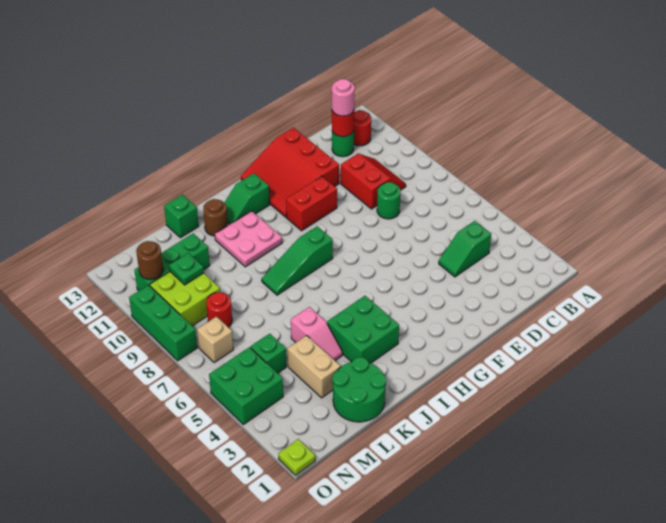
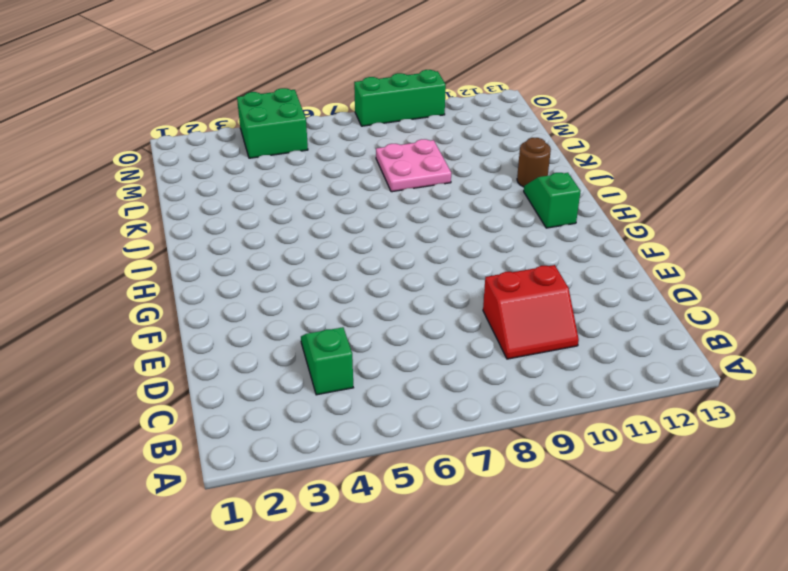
pink 2x2 plate [376,139,451,192] -> pink 2x2 plate moved to [215,211,282,267]
none -> red 1x1 round brick [354,110,371,146]
none -> green 1x1 round brick [332,131,354,157]
none -> green 1x1 round brick [377,182,401,219]

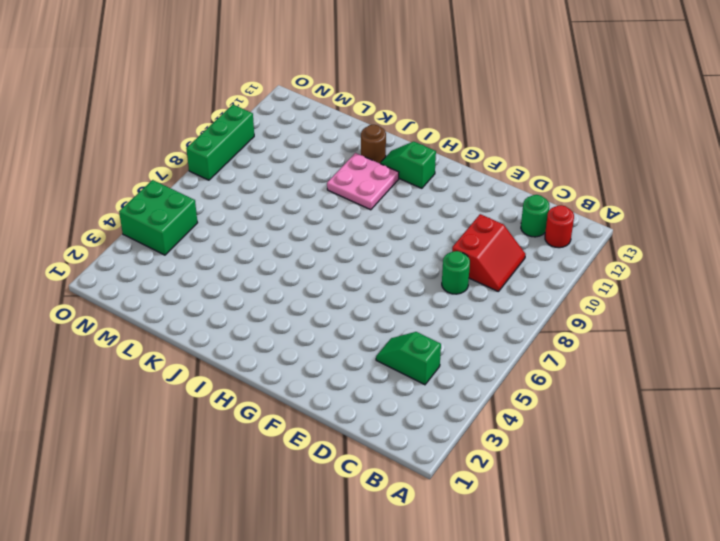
none -> red 3x3 slope [241,128,339,217]
none -> red 1x2 brick [286,176,337,231]
none -> green 1x3 slope [262,226,333,295]

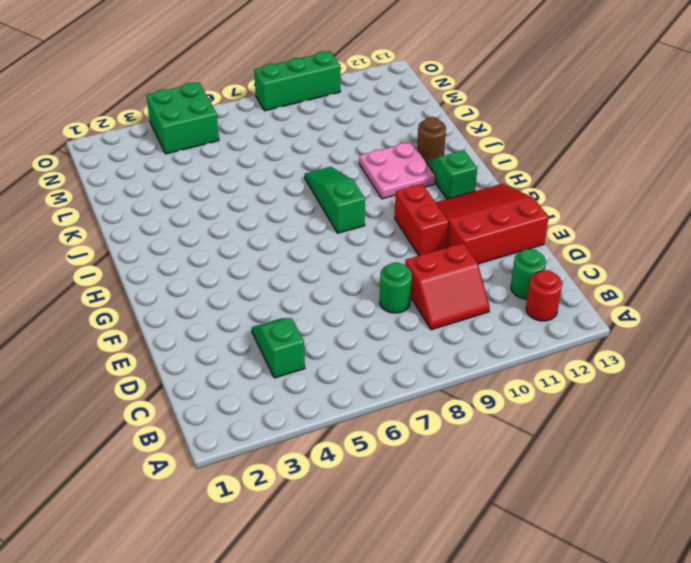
none -> green 2x2 brick [327,296,399,363]
none -> green 2x2 round brick [332,357,386,422]
none -> pink 1x2 slope [291,307,343,361]

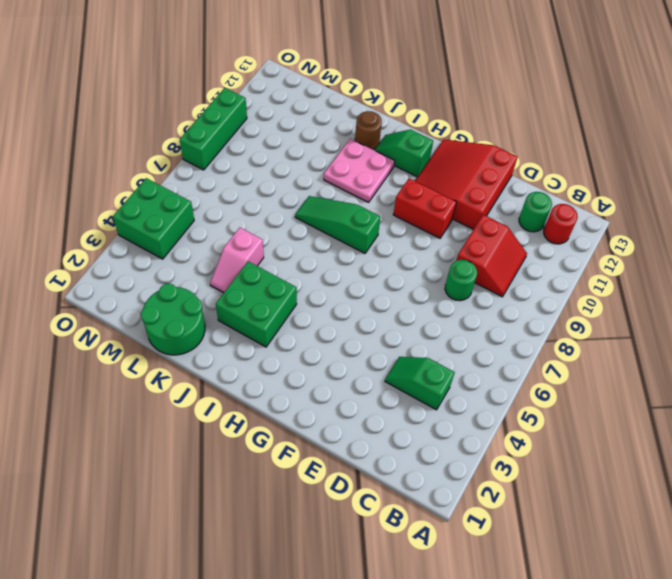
none -> green 1x1 brick [164,195,199,238]
none -> tan 1x2 brick [288,335,341,398]
none -> green 1x3 brick [134,233,210,291]

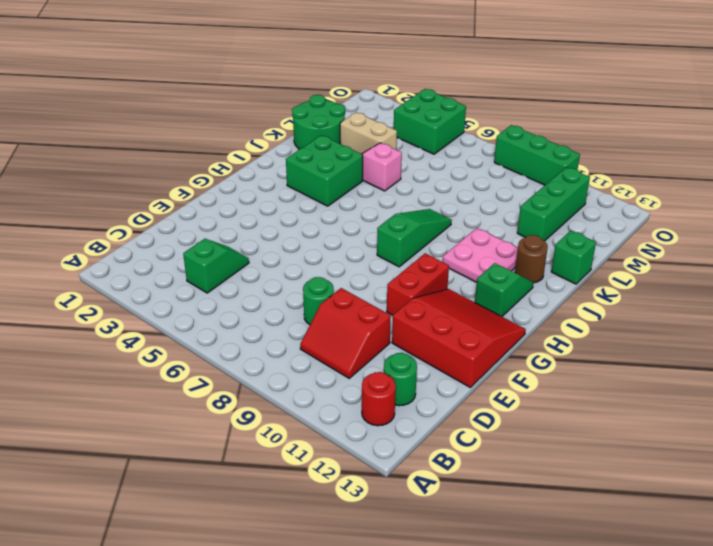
none -> green 1x1 brick [250,334,286,373]
none -> red 1x1 round brick [206,292,232,327]
none -> lime 2x2 brick [150,272,220,326]

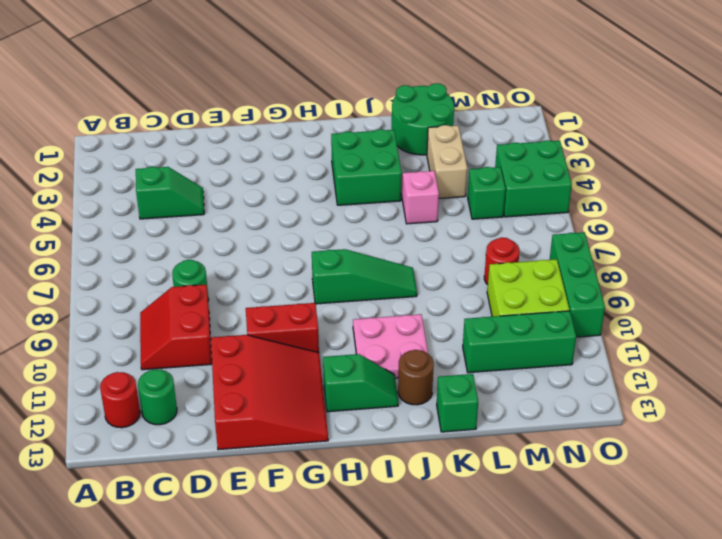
none -> tan 1x1 brick [197,317,233,362]
none -> lime 1x1 plate [278,439,315,475]
none -> red 1x1 round brick [332,111,354,137]

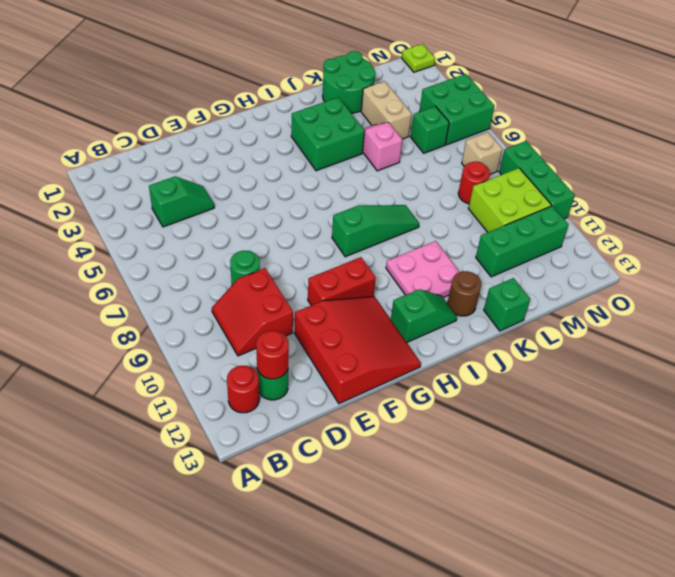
none -> green 1x1 plate [169,253,204,285]
none -> brown 1x1 round brick [136,241,163,280]
none -> pink 1x1 round brick [332,79,355,116]

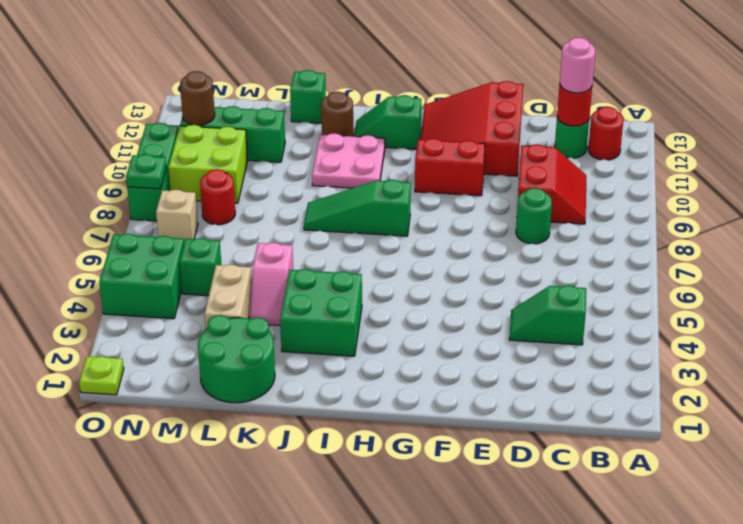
green 1x1 plate [126,154,166,189] -> green 1x1 plate moved to [169,253,204,285]

